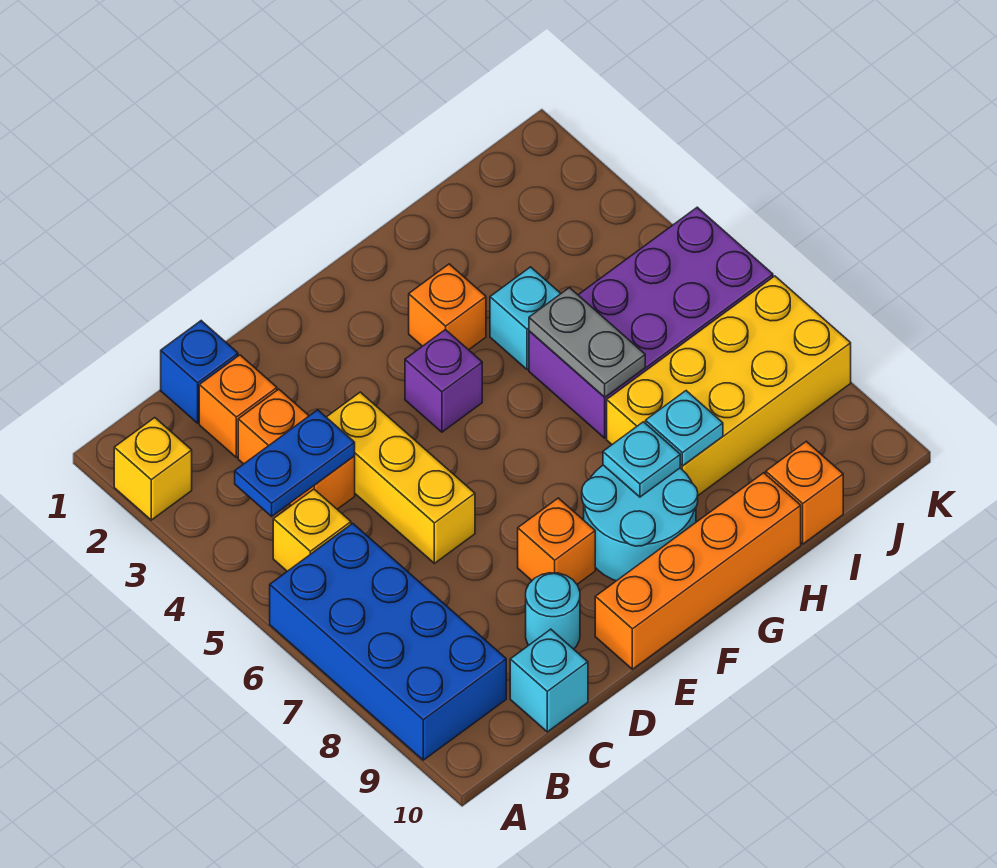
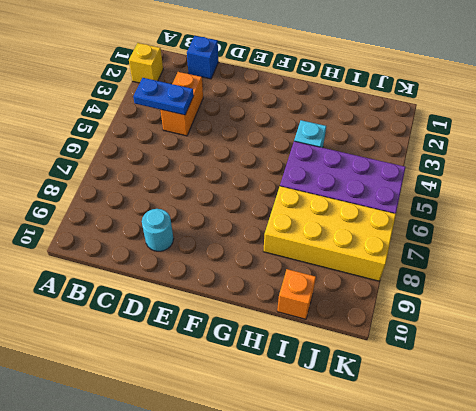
none -> blue 2x4 brick [270,524,506,760]
none -> yellow 1x1 brick [273,489,351,571]
none -> orange 1x1 brick [199,355,277,458]

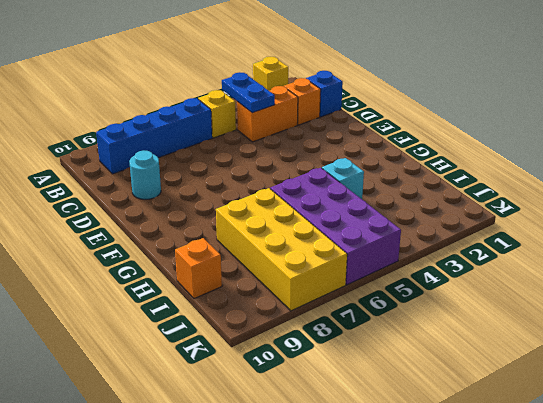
blue 1x4 brick [96,98,212,174] -> blue 2x4 brick [270,524,506,760]
none -> cyan 1x1 brick [510,629,588,732]
none -> yellow 1x3 brick [327,392,475,563]
none -> orange 1x1 brick [518,498,595,584]

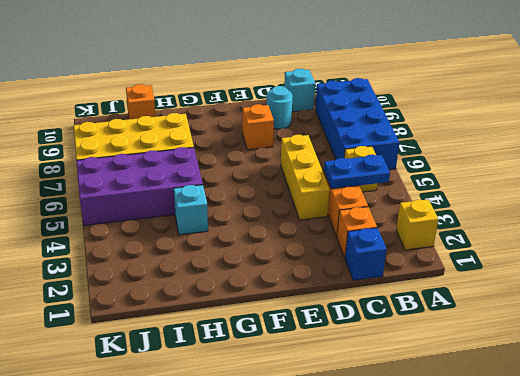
none -> orange 1x4 brick [595,473,801,669]
none -> purple 1x1 brick [405,329,482,432]
none -> cyan 2x2 round brick [582,465,698,581]

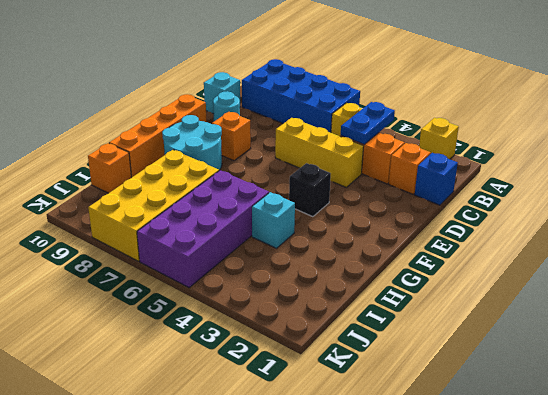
black 1x1 brick [289,163,331,217] -> purple 1x1 brick [405,329,482,432]
none -> orange 1x1 brick [409,264,486,350]
none -> cyan 1x1 plate [603,422,680,497]
none -> grey 1x2 plate [529,288,645,397]

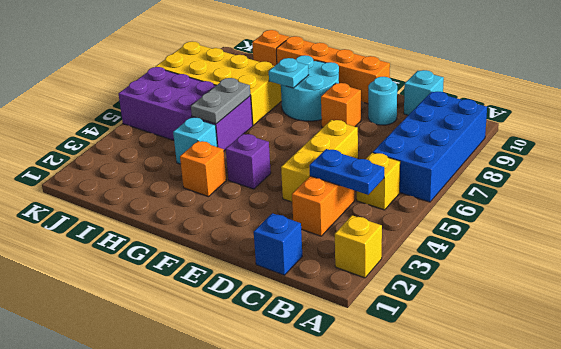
none -> orange 1x1 brick [199,355,277,458]
none -> cyan 1x1 plate [646,391,723,466]

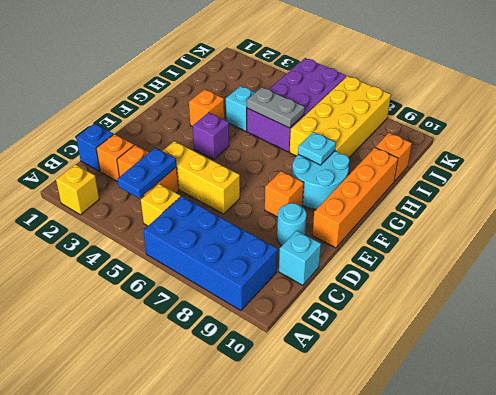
none -> cyan 1x1 plate [646,391,723,466]

